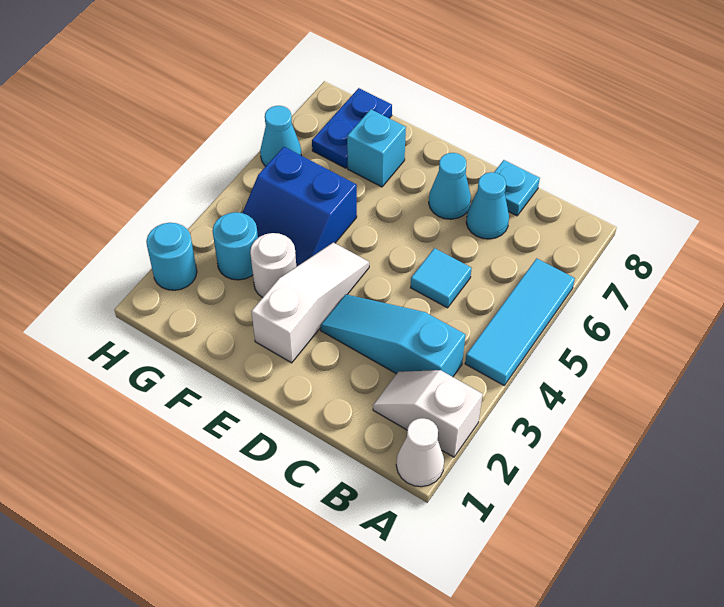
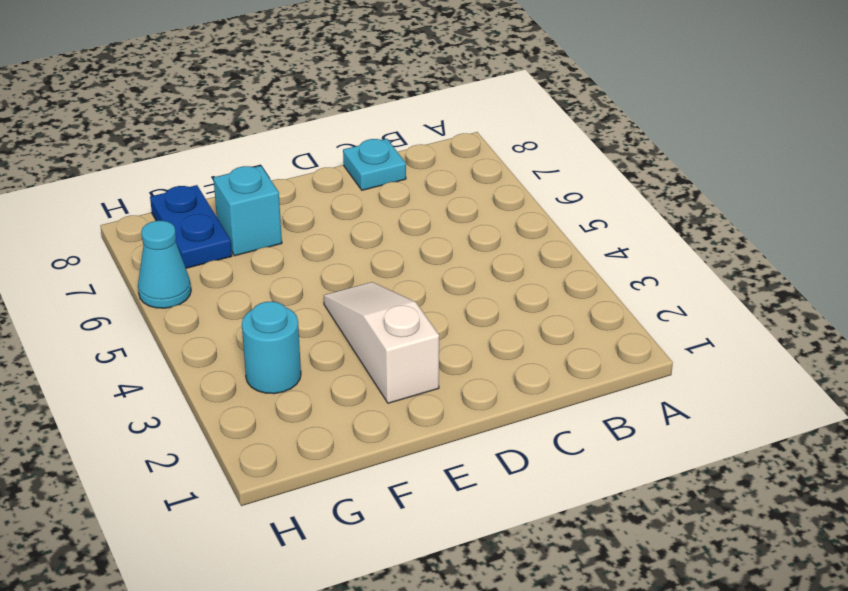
none -> white 1x1 cone [396,418,444,487]
none -> white 1x2 slope [373,370,483,457]
none -> cyan 1x3 tile [465,258,575,385]

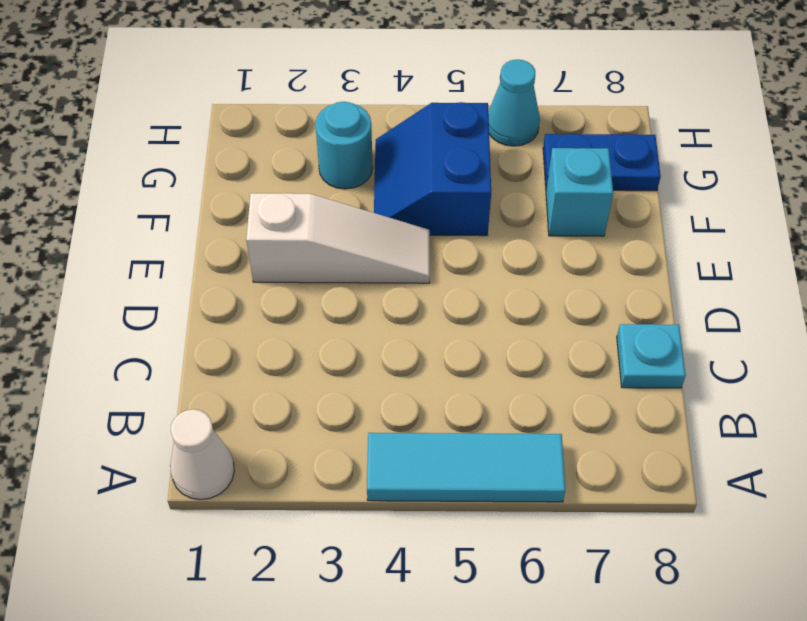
none -> white 1x2 slope [373,370,483,457]
none -> cyan 1x3 slope [320,294,465,377]
none -> cyan 1x1 tile [411,248,472,308]

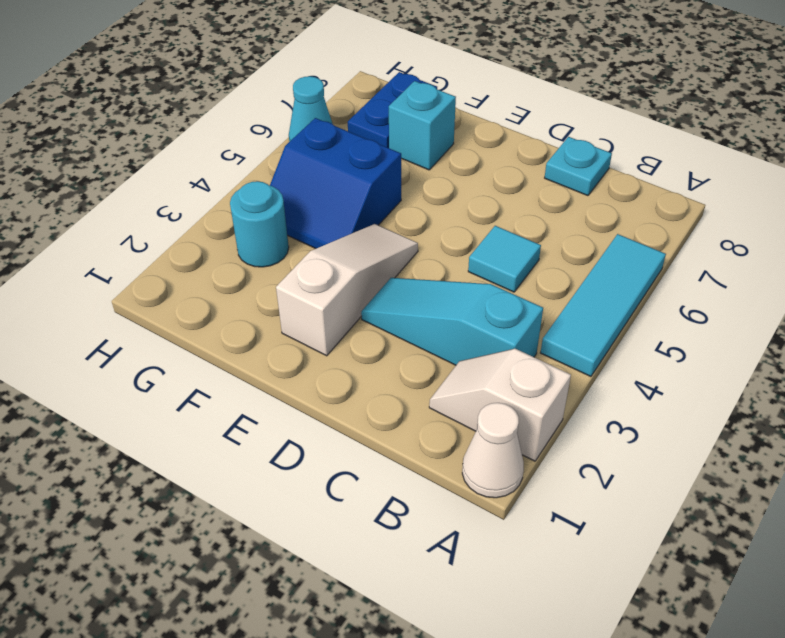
none -> cyan 1x1 cone [466,172,509,239]
none -> cyan 1x1 cone [429,153,471,219]
none -> white 1x1 round brick [250,233,296,298]

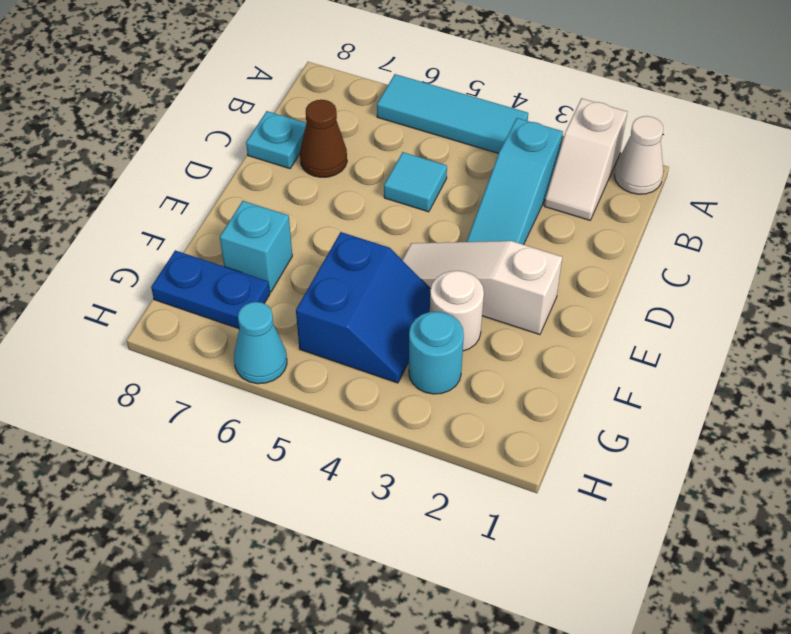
brown 1x1 cone [300,100,347,177] -> cyan 1x1 cone [466,172,509,239]
none -> cyan 1x1 cone [429,153,471,219]
none -> cyan 1x1 round brick [146,223,197,290]

